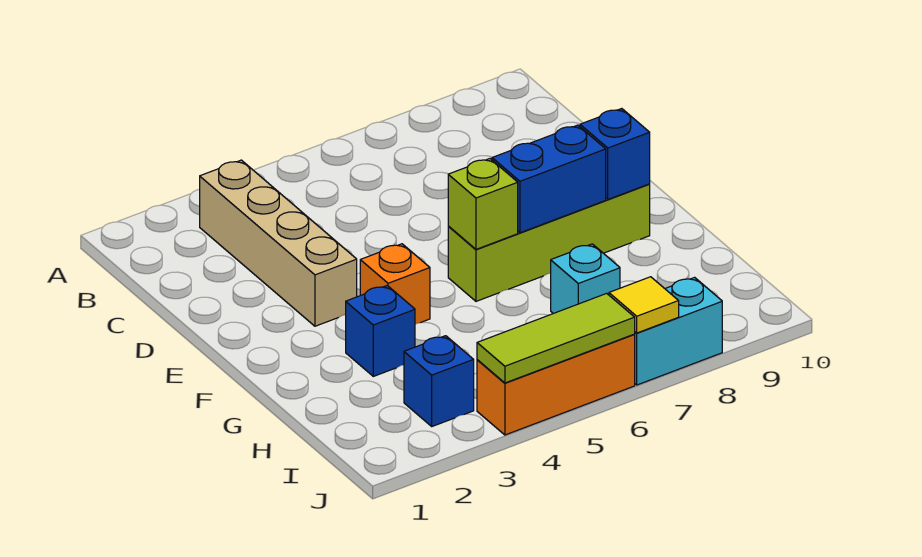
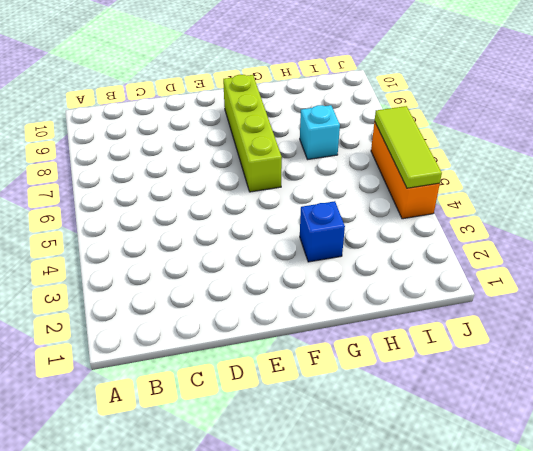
none -> tan 1x4 brick [200,160,357,326]
none -> orange 1x1 brick [360,244,430,324]
none -> blue 1x1 brick [404,336,474,426]

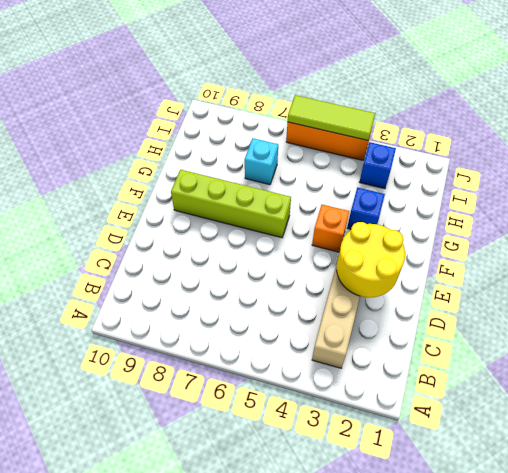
yellow 2x2 round brick [337,222,405,297] -> none
none -> cyan 1x2 brick [634,277,722,385]
none -> lime 1x1 brick [448,159,518,249]
none -> blue 1x2 brick [492,125,606,233]

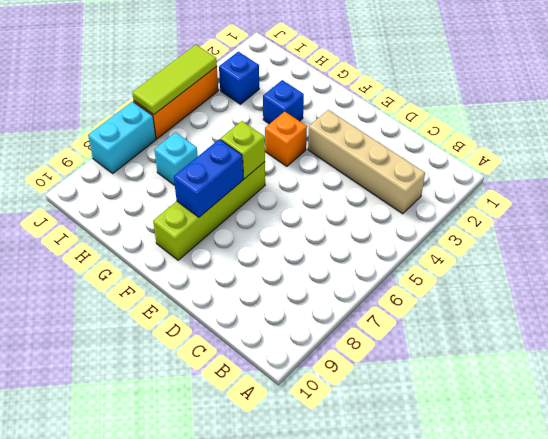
none -> blue 1x1 brick [580,109,650,199]
none -> yellow 1x1 tile [609,277,679,333]

